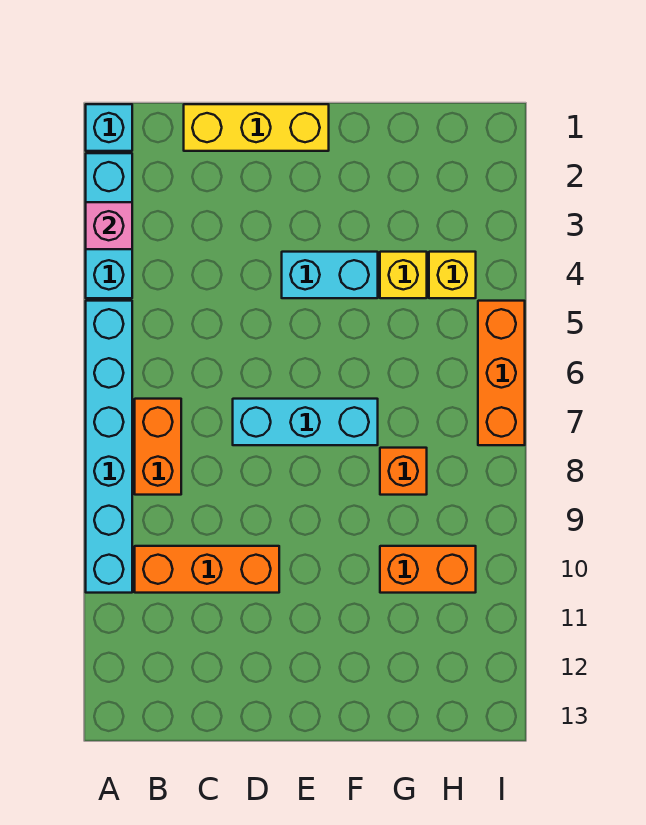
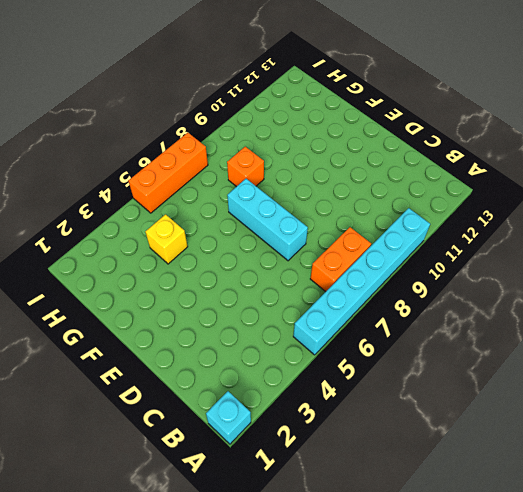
none -> cyan 1x3 brick [86,153,132,298]
none -> orange 1x3 brick [135,546,279,593]
none -> yellow 1x3 brick [184,104,329,151]

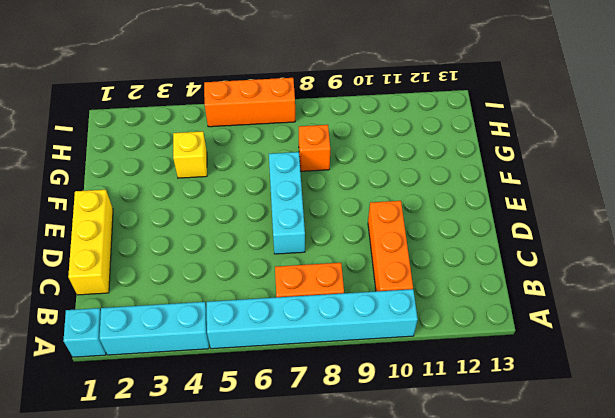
none -> cyan 1x2 brick [282,252,378,298]
none -> orange 1x2 brick [380,546,476,593]
none -> yellow 1x1 brick [429,252,476,298]

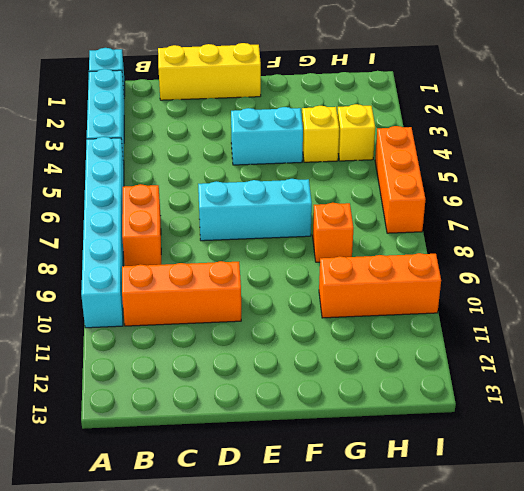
orange 1x3 brick [319,253,441,318] -> orange 1x2 brick [380,546,476,593]
none -> pink 1x1 brick [86,202,132,249]

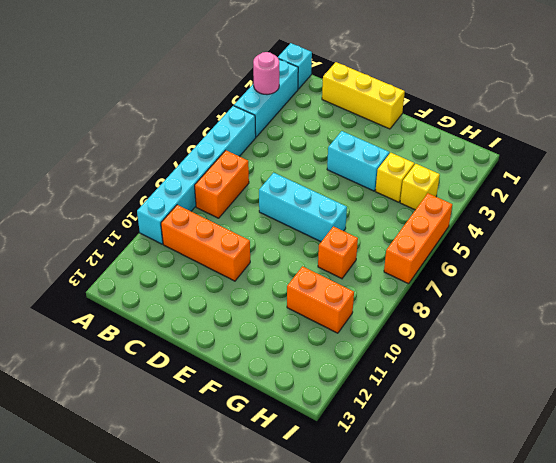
pink 1x1 round brick [253,52,279,95] -> pink 1x1 brick [86,202,132,249]

